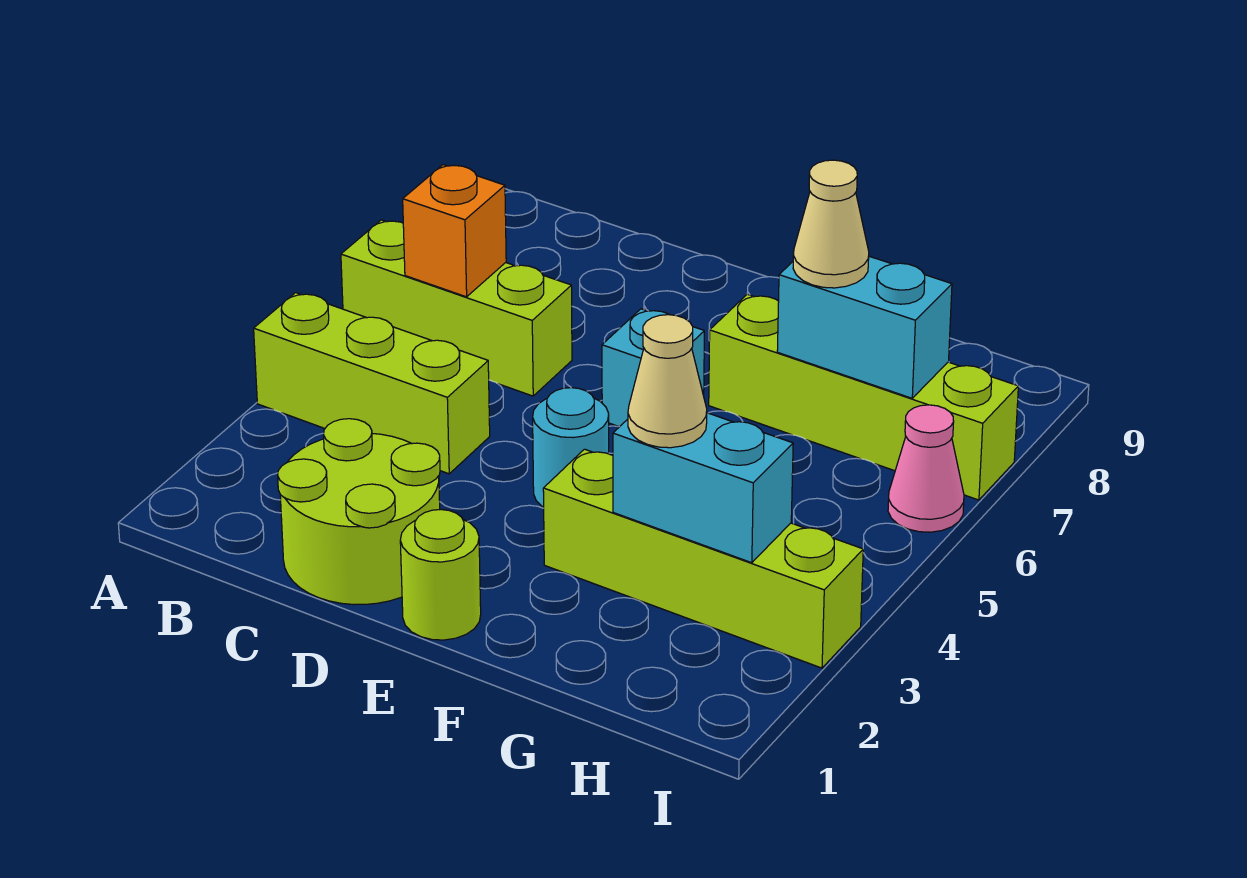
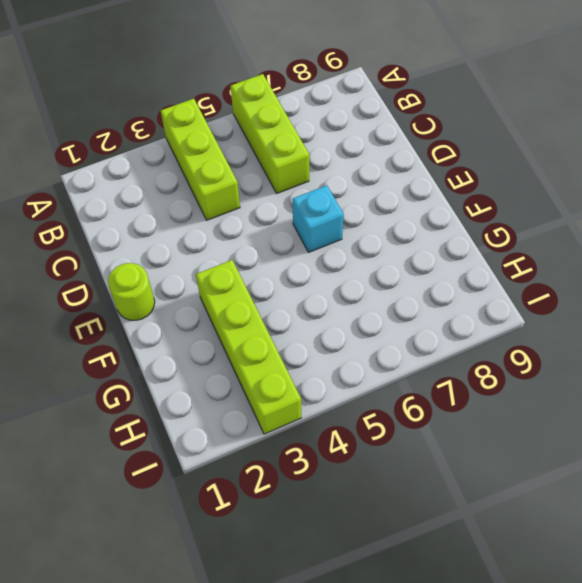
none -> lime 2x2 round brick [278,419,440,605]
none -> cyan 1x1 round brick [533,388,609,507]
none -> lime 1x4 brick [709,294,1018,500]

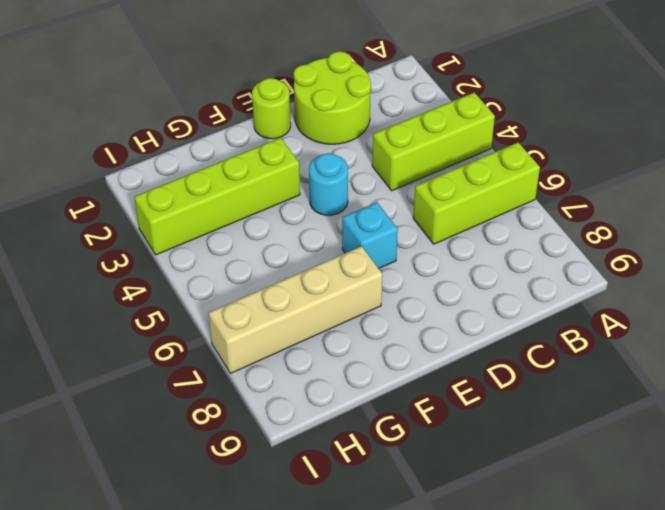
tan 1x4 brick [209,246,382,373] -> lime 1x4 brick [709,294,1018,500]
none -> pink 1x1 cone [888,405,964,532]
none -> orange 1x1 brick [403,165,506,297]
none -> cyan 1x2 brick [613,413,793,563]

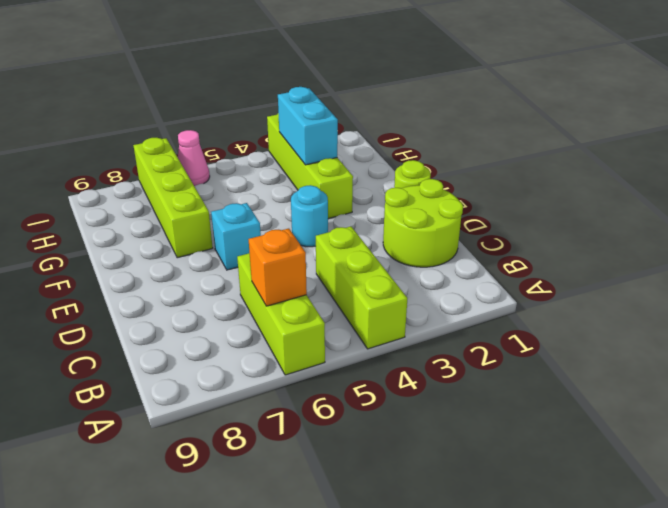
none -> cyan 1x2 brick [777,256,952,398]
none -> tan 1x1 cone [628,315,707,448]
none -> tan 1x1 cone [793,160,869,288]

